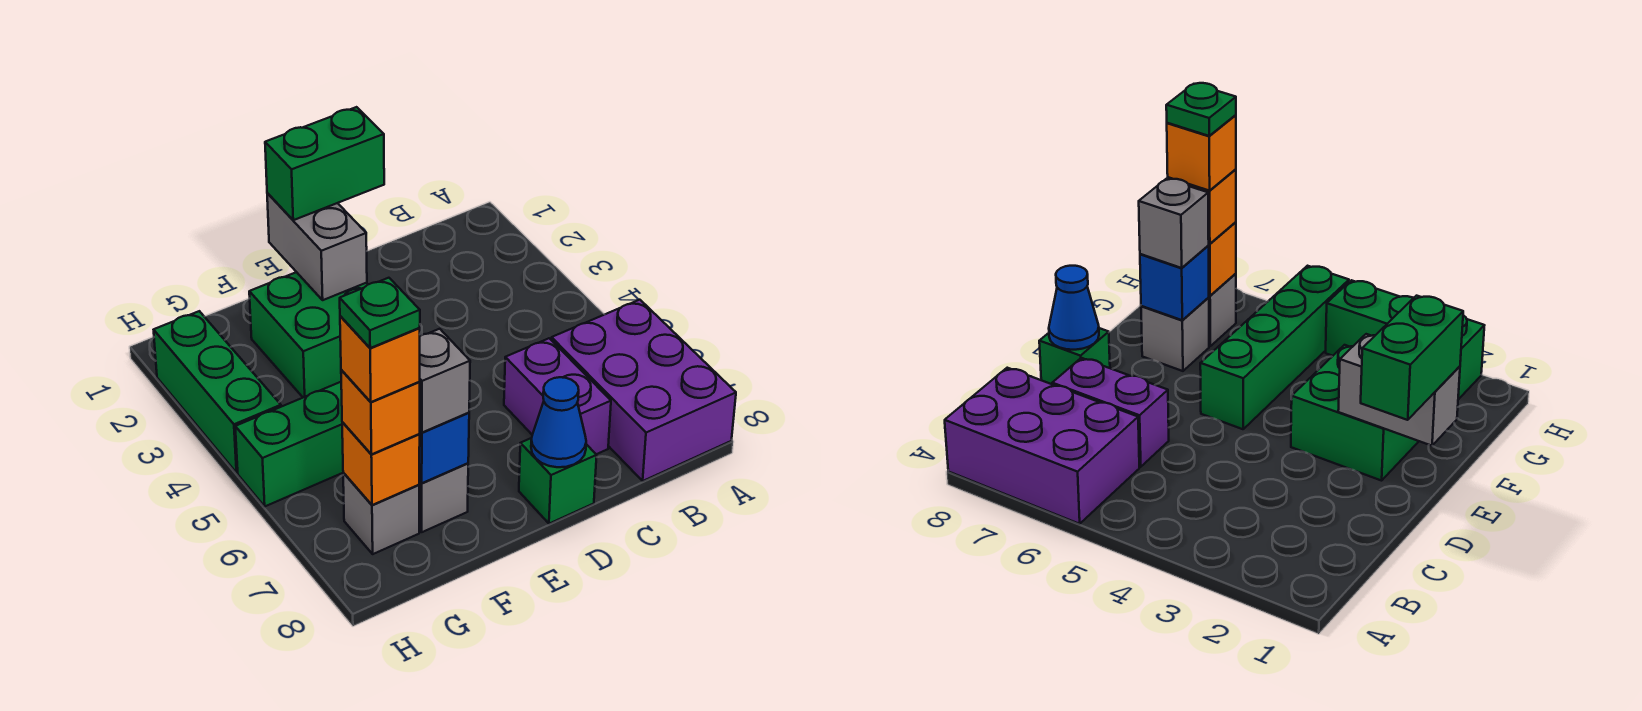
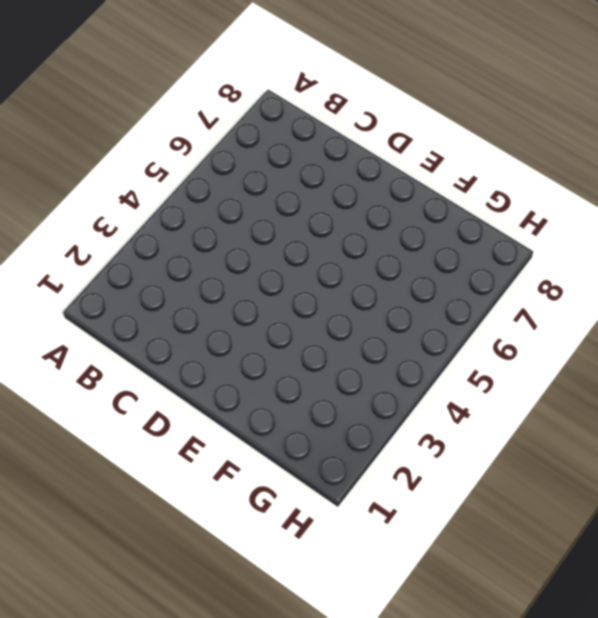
none -> purple 2x3 brick [551,300,736,481]
none -> purple 1x2 brick [504,338,611,454]
none -> green 1x1 brick [519,438,597,524]

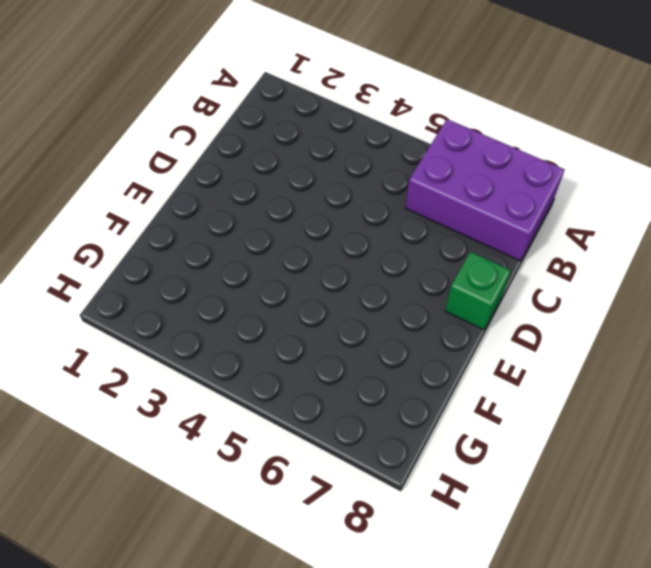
none -> purple 1x2 brick [504,338,611,454]
none -> green 2x2 brick [249,272,368,397]
none -> green 1x4 brick [235,382,343,506]

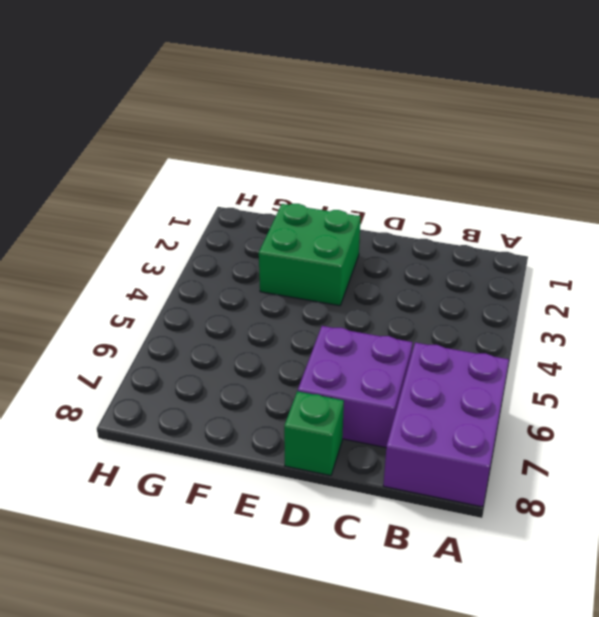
purple 2x2 brick [298,326,413,448] -> purple 1x2 brick [504,338,611,454]
none -> green 1x4 brick [235,382,343,506]
none -> grey 1x1 brick [419,463,468,532]
none -> grey 1x1 brick [343,473,419,554]

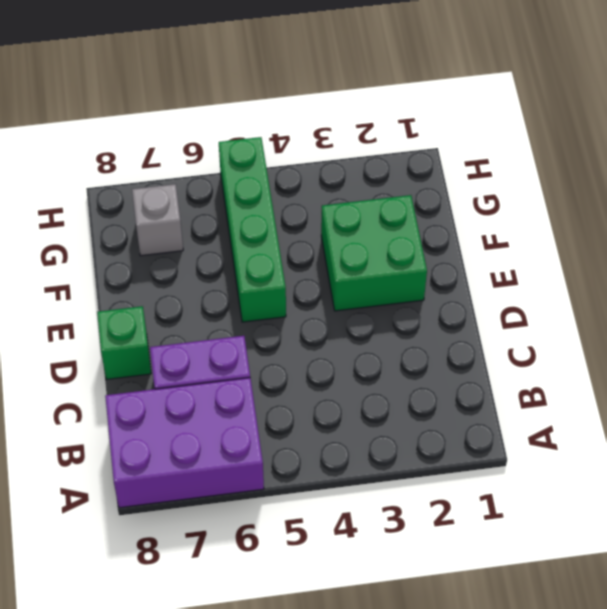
none -> grey 1x1 brick [419,463,468,532]
none -> green 1x3 brick [154,311,281,473]
none -> blue 1x1 cone [531,377,586,467]

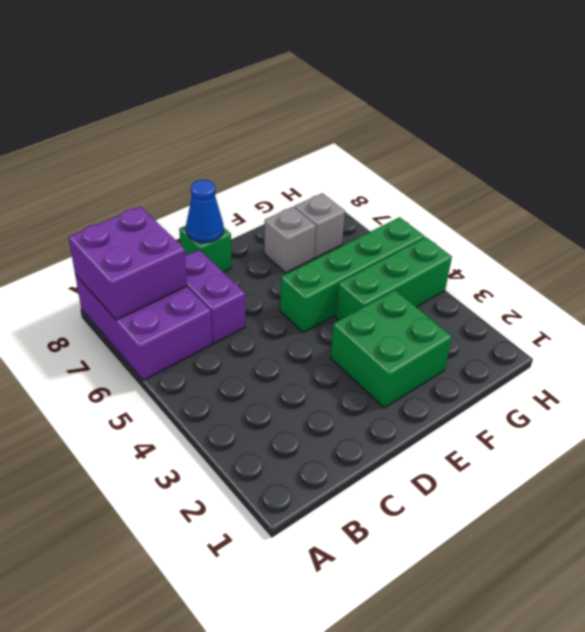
purple 2x2 brick [69,206,187,320] -> none
green 1x3 brick [335,237,452,320] -> green 1x3 brick turned to [154,311,281,473]
none -> grey 1x2 brick [267,193,367,300]
none -> blue 1x1 brick [419,413,469,483]
none -> orange 1x1 brick [342,422,420,505]

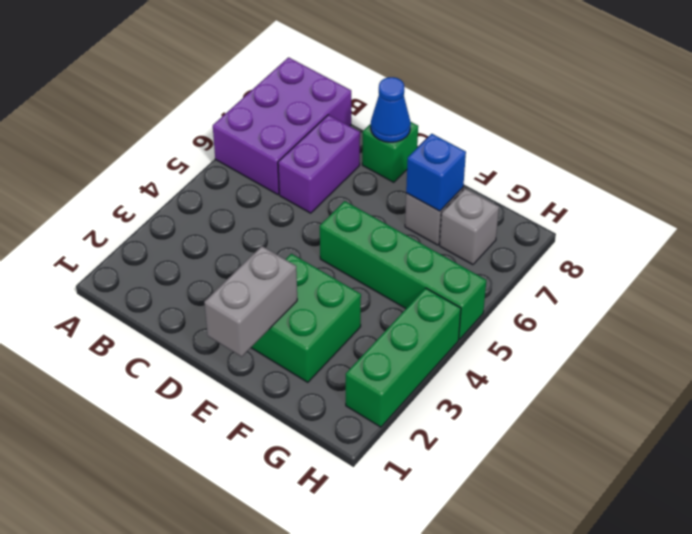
none -> orange 1x1 brick [342,422,420,505]
none -> green 1x2 brick [265,107,384,220]
none -> grey 1x1 brick [420,329,470,433]

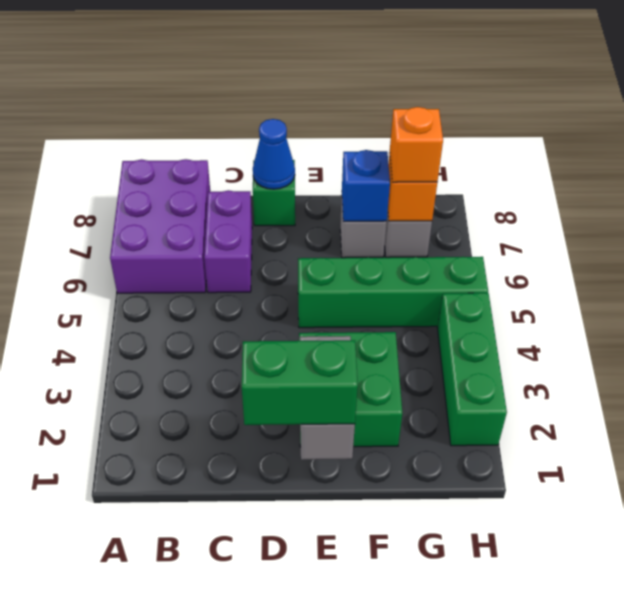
none -> grey 1x1 brick [420,329,470,433]
none -> orange 1x1 brick [340,316,420,402]
none -> green 1x1 plate [340,278,420,348]

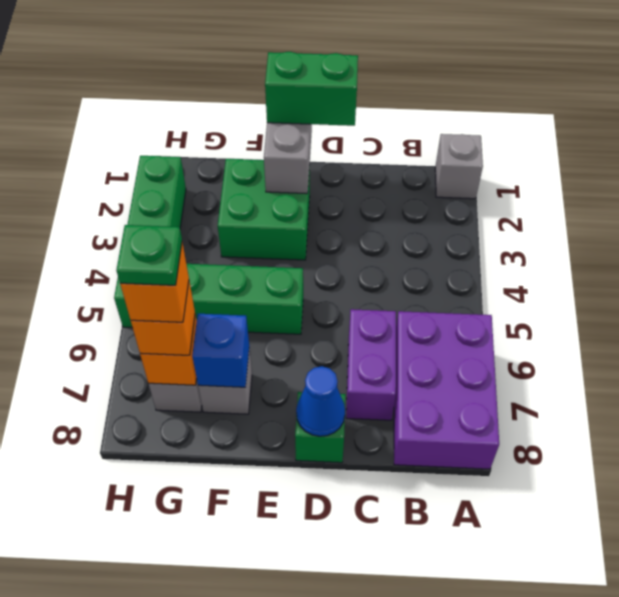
grey 1x1 brick [435,134,483,199] -> grey 1x1 brick moved to [420,329,470,433]

